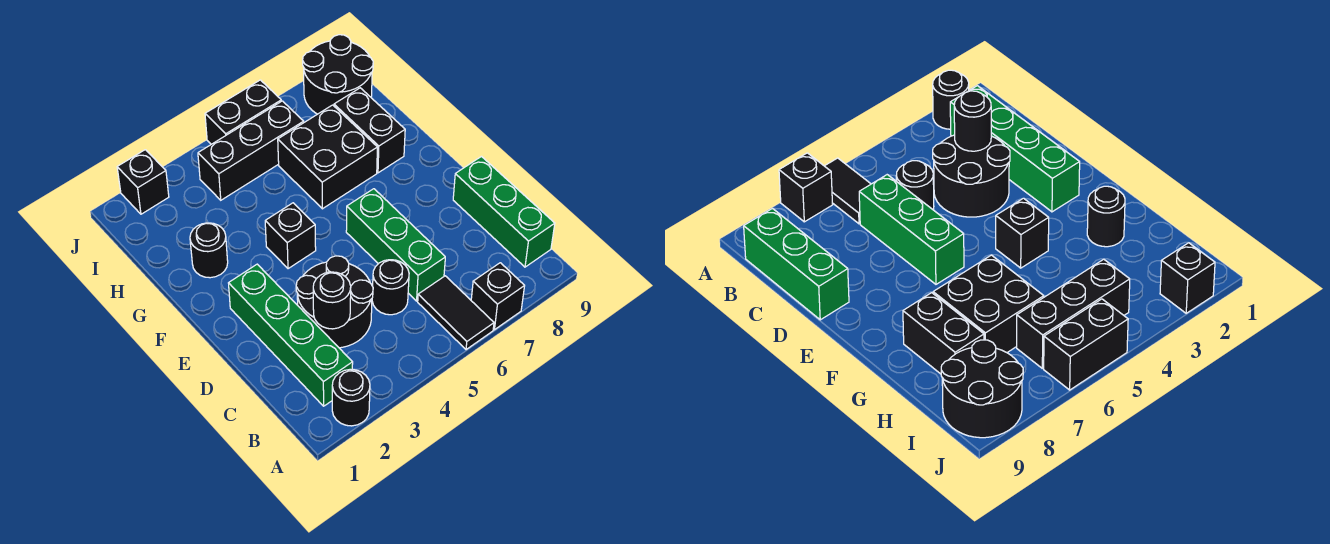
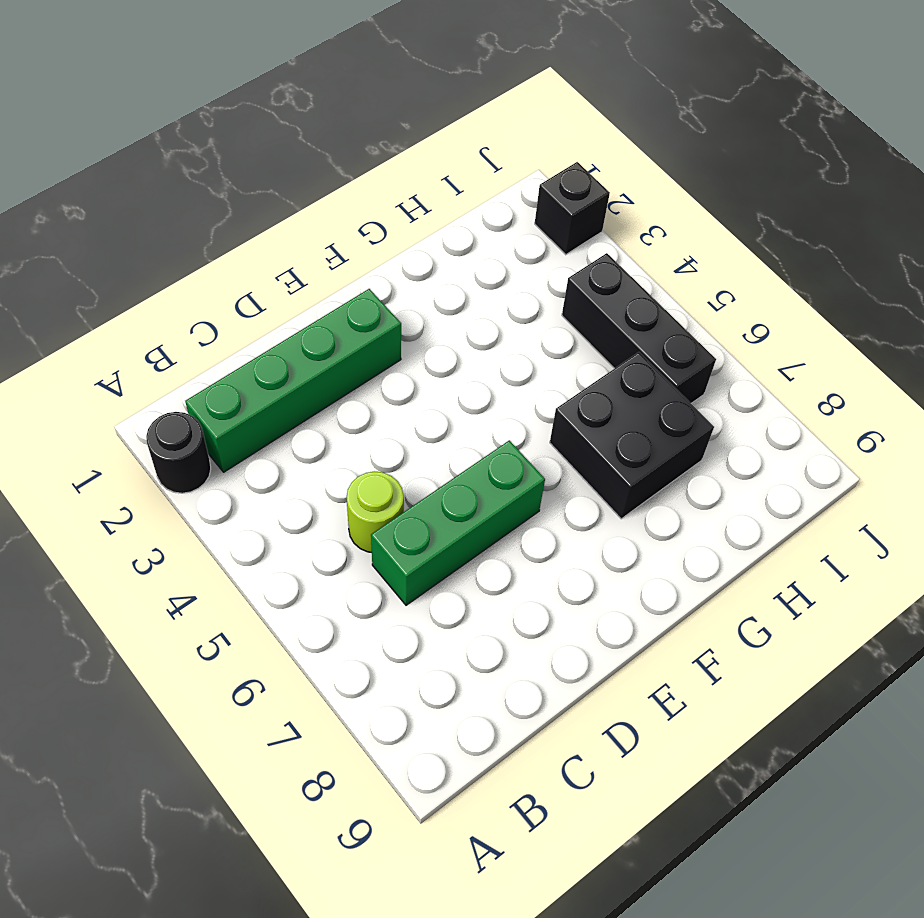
lime 1x1 round brick [347,471,404,552] -> black 1x1 round brick [372,260,409,315]
none -> black 1x2 tile [418,276,494,350]
none -> black 1x1 brick [471,263,524,330]
none -> green 1x3 brick [453,157,555,267]

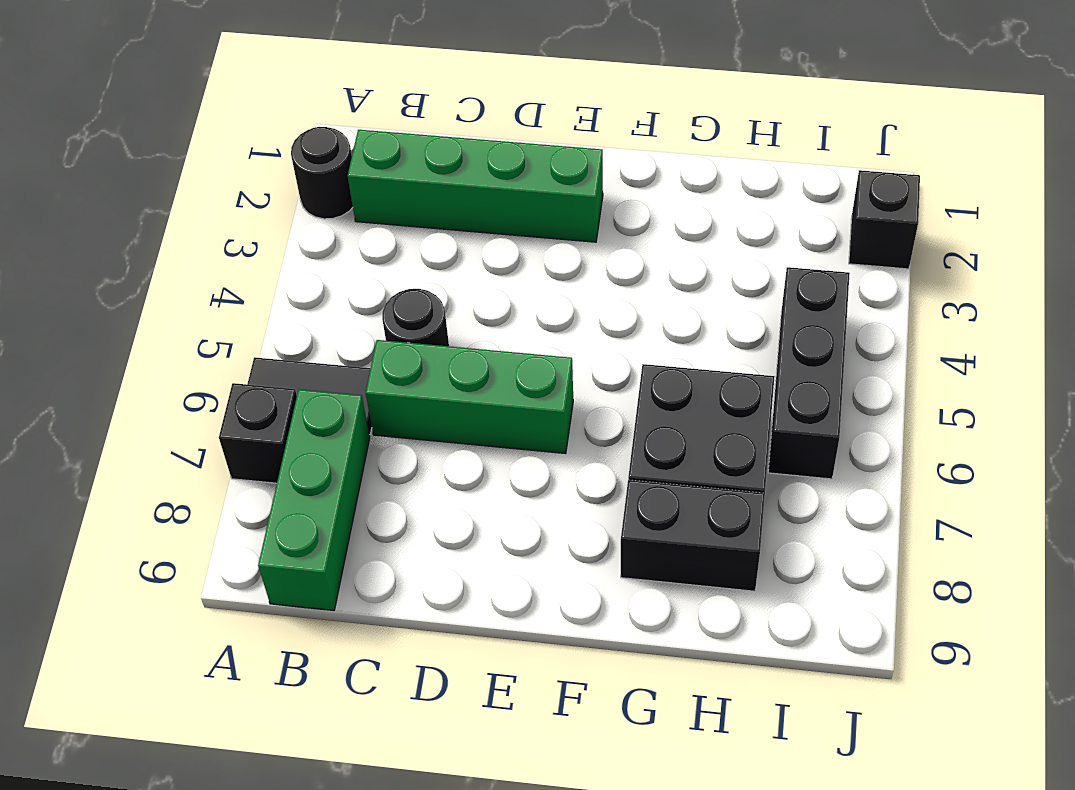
green 1x3 brick [258,389,370,610] -> green 1x3 brick turned to [453,157,555,267]
none -> black 2x2 round brick [296,256,373,348]
none -> black 1x1 brick [265,203,316,269]
none -> black 1x1 round brick [190,223,228,278]

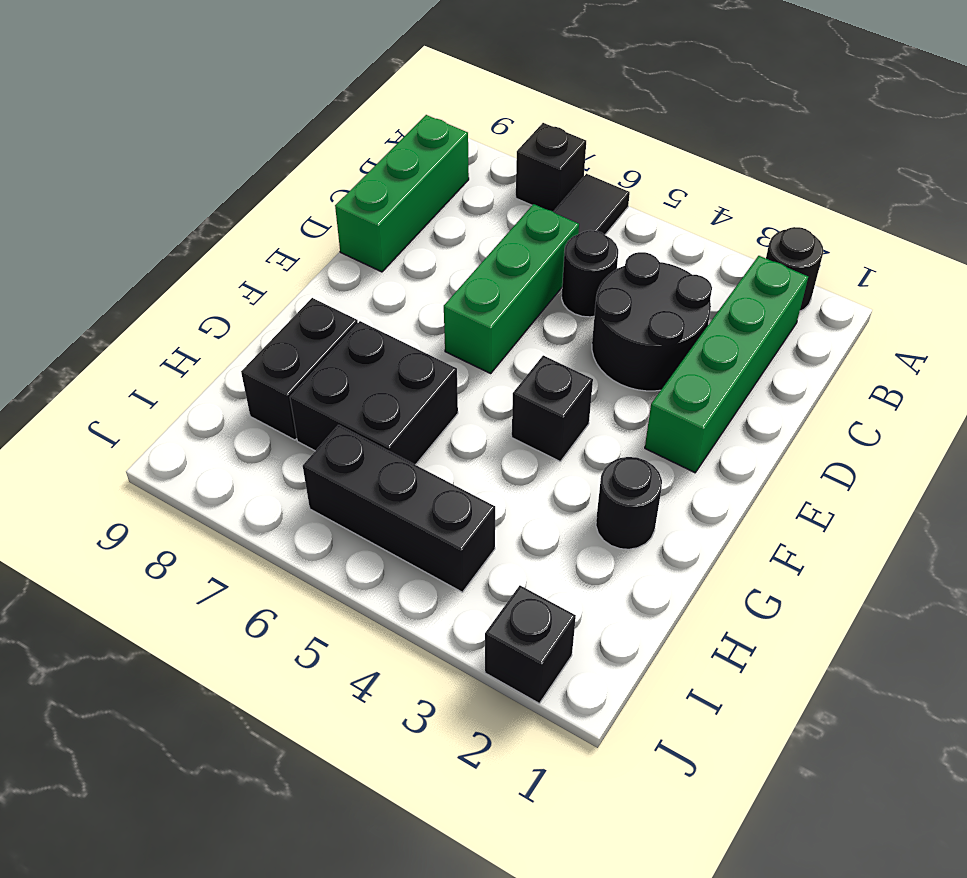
none -> black 2x2 round brick [303,35,373,114]
none -> black 1x2 brick [205,80,281,144]
none -> black 1x1 round brick [313,272,351,329]

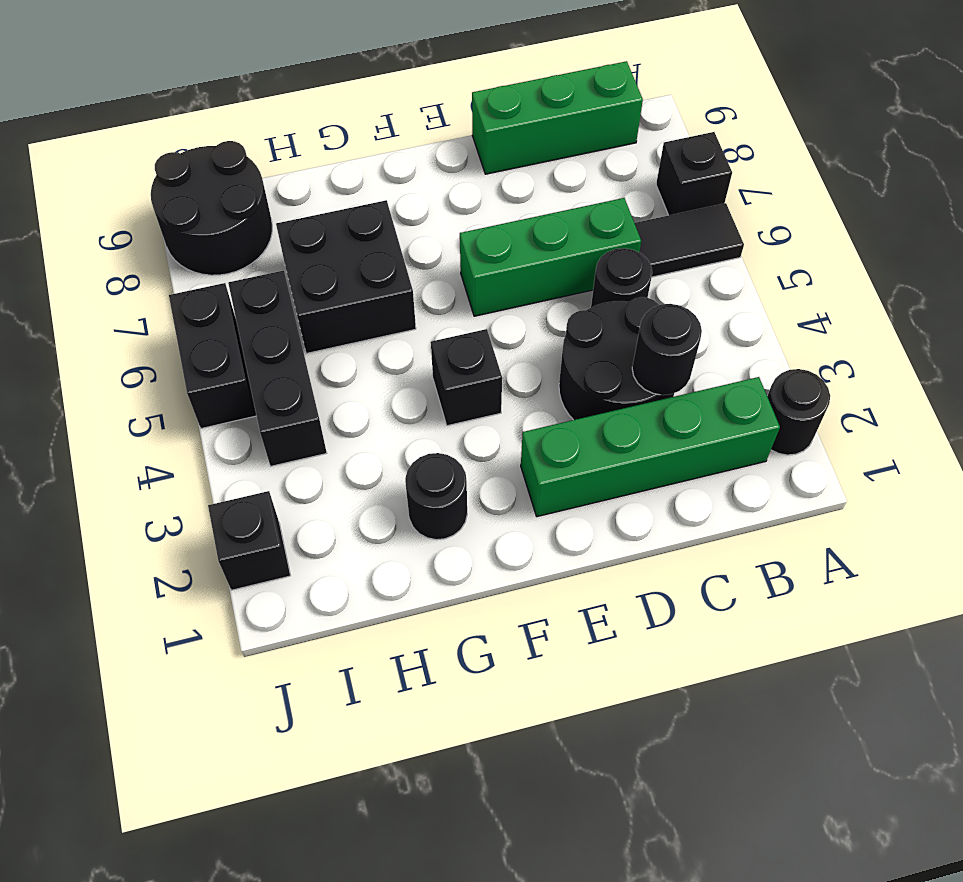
none -> black 1x2 brick [334,88,405,173]

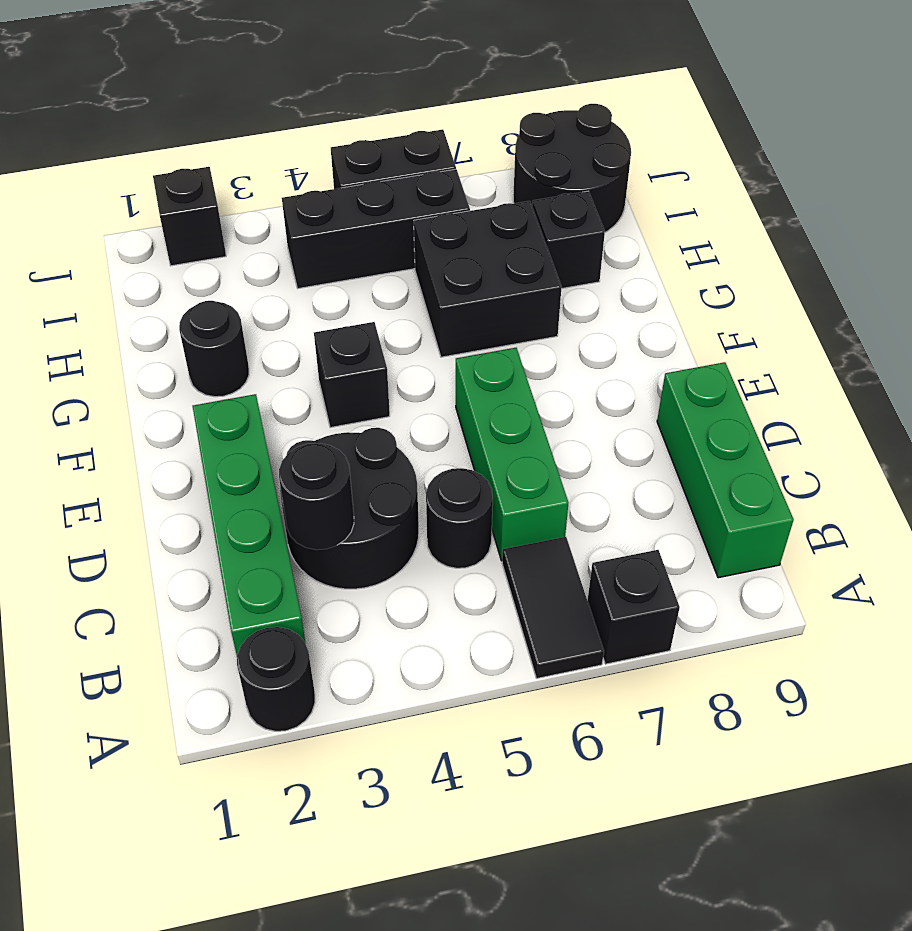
black 1x1 brick [532,191,605,289] -> black 1x2 brick [334,88,405,173]

